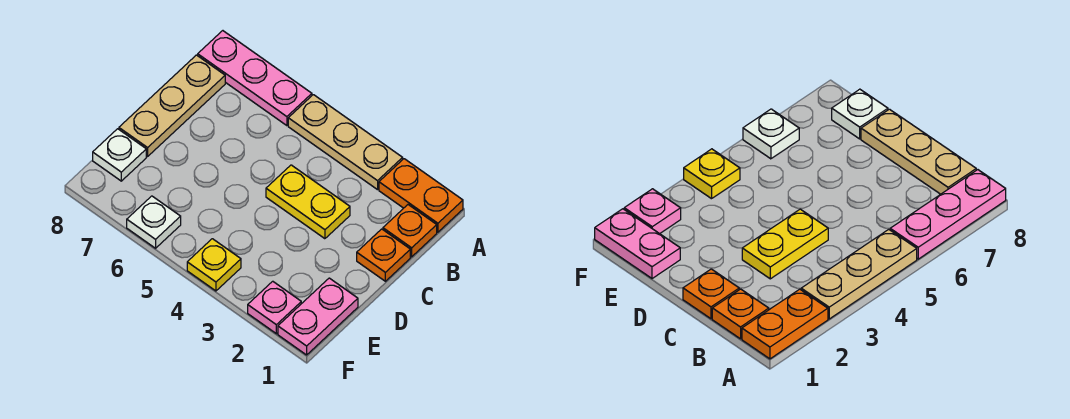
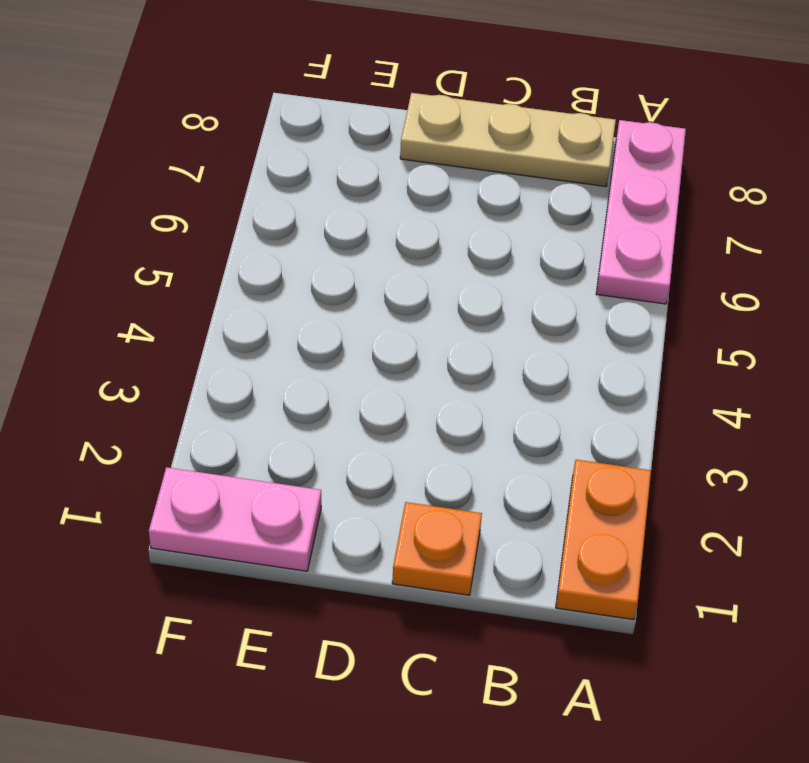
none -> tan 1x3 plate [288,95,403,190]
none -> orange 1x1 plate [383,205,437,257]
none -> yellow 1x2 plate [266,165,350,239]

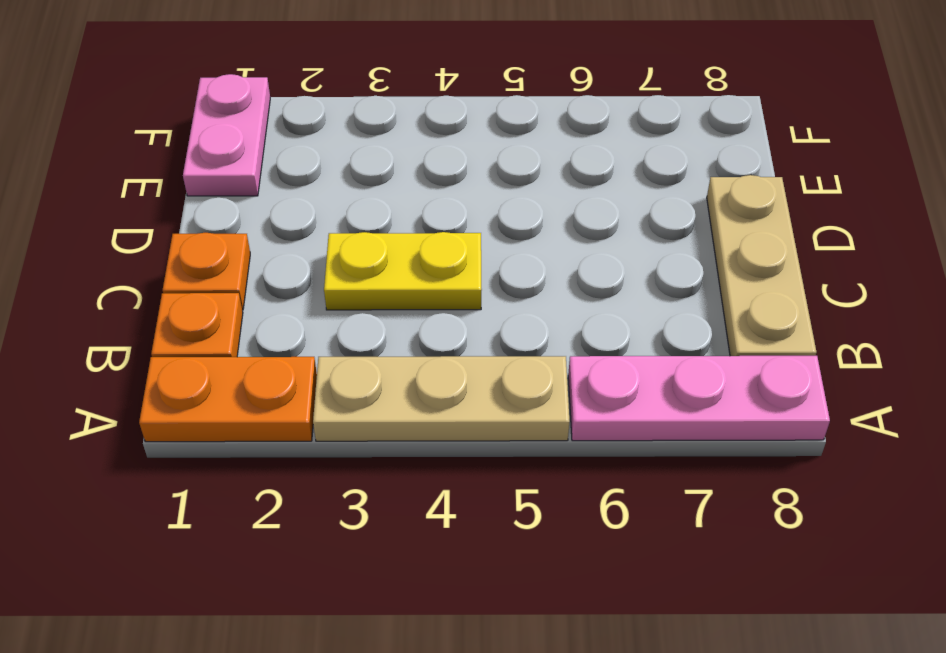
none -> white 1x1 plate [93,129,146,181]
none -> pink 1x1 plate [248,281,301,334]
none -> yellow 1x1 plate [187,239,241,291]

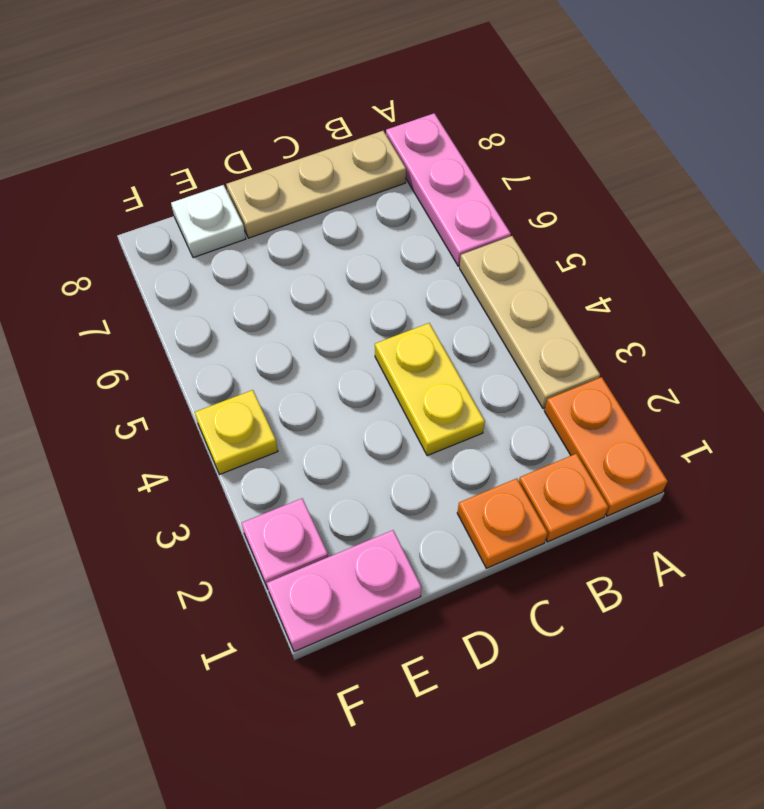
none -> white 1x1 plate [127,196,181,248]

